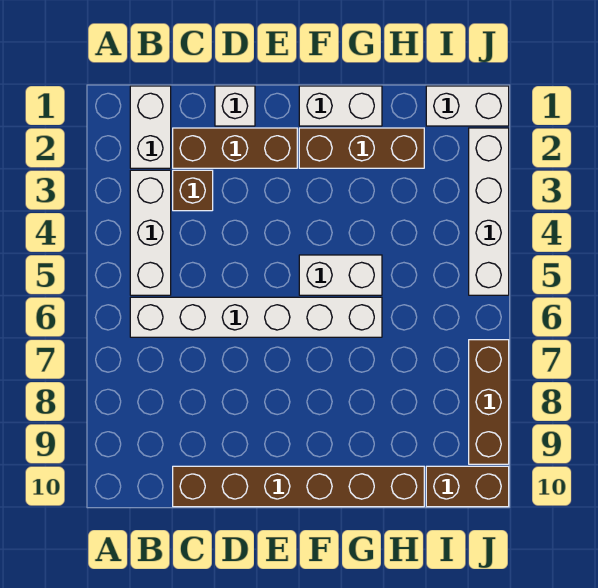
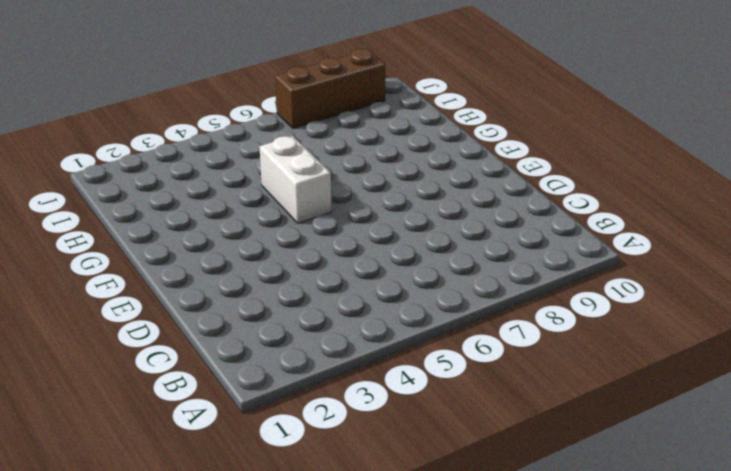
none -> white 1x2 brick [130,86,171,168]
none -> white 1x3 brick [130,170,171,295]
none -> white 1x6 brick [130,297,382,337]

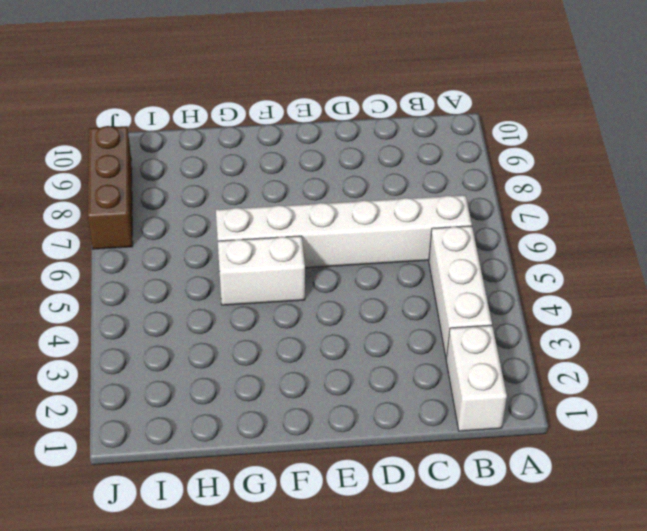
none -> brown 1x3 brick [173,128,297,168]
none -> brown 1x1 brick [173,170,213,211]
none -> brown 1x6 brick [173,466,424,507]

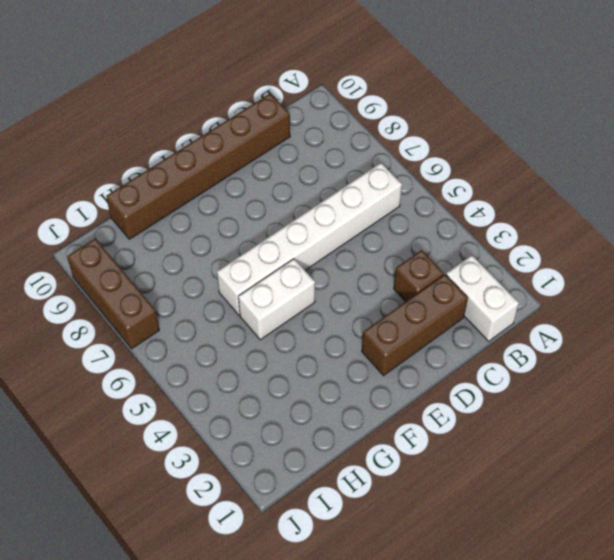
none -> white 1x3 brick [130,170,171,295]
none -> white 1x1 brick [215,86,255,126]
none -> white 1x2 brick [299,86,382,126]

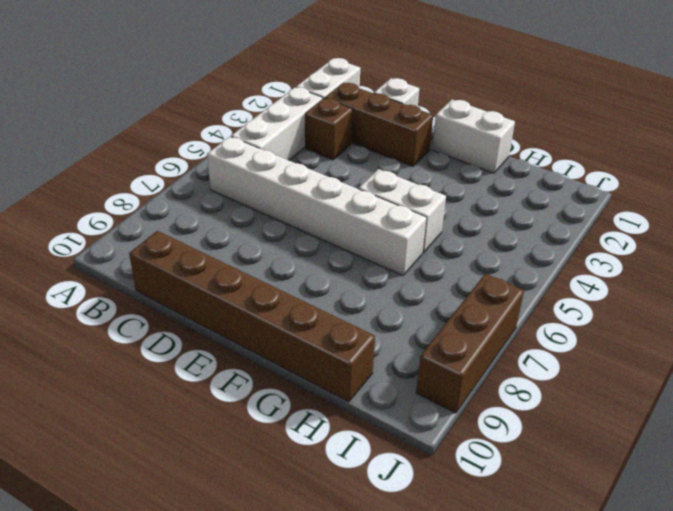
none -> brown 1x3 brick [299,128,424,168]
none -> white 1x2 brick [426,86,509,126]
none -> brown 1x2 brick [426,466,509,507]

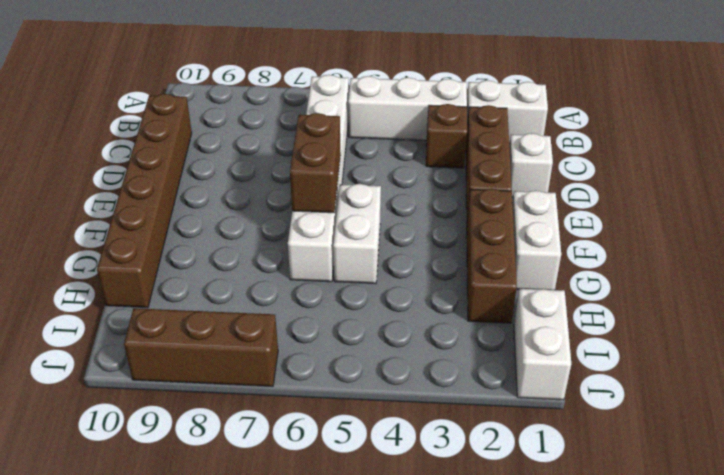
brown 1x2 brick [290,113,341,213] -> brown 1x2 brick moved to [426,466,509,507]
none -> white 1x4 brick [469,128,509,295]

